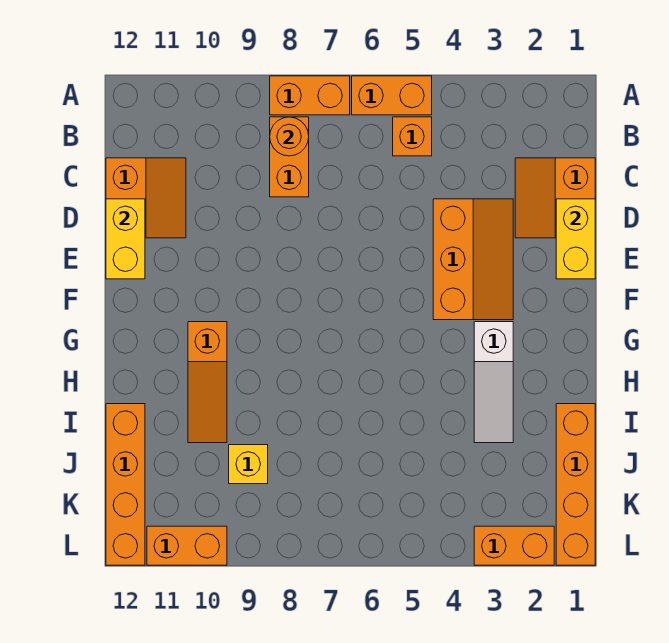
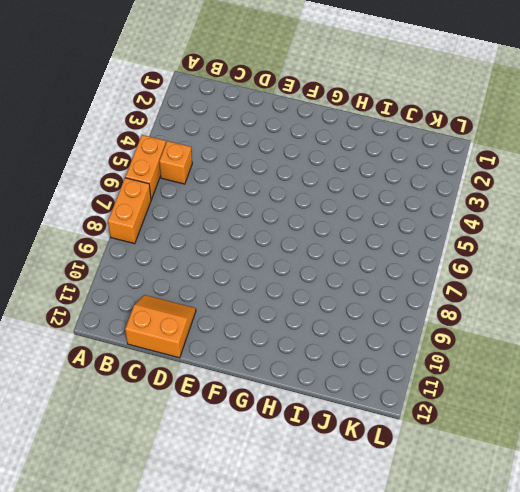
none -> orange 1x2 brick [270,117,309,197]
none -> orange 2x2 slope [515,158,595,238]
none -> orange 2x3 slope [433,199,513,320]

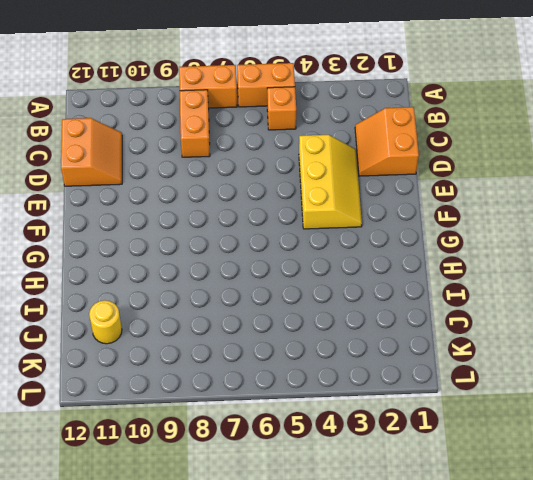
yellow 2x3 slope [299,135,362,229] -> orange 2x3 slope [433,199,513,320]
yellow 1x1 round brick [89,300,122,344] -> none
none -> white 1x3 slope [474,322,513,443]
none -> orange 1x3 slope [188,322,227,443]
none -> orange 1x4 brick [556,404,595,565]

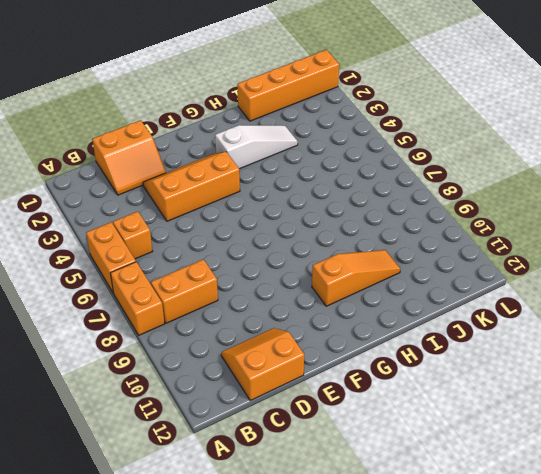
none -> orange 1x4 brick [106,404,145,565]
none -> yellow 1x1 brick [229,445,268,484]
none -> orange 1x2 brick [474,526,554,565]

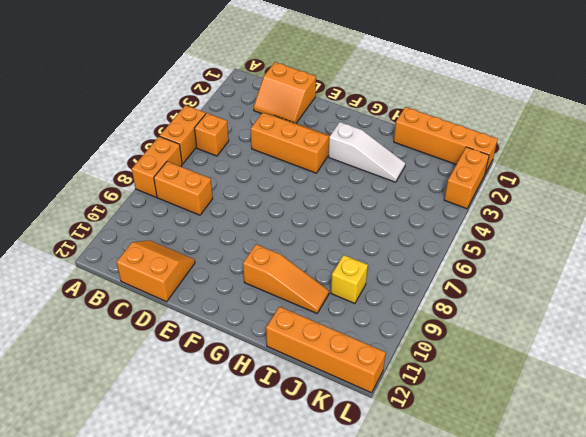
none -> orange 1x2 brick [147,526,227,565]
none -> orange 1x1 round brick [270,117,309,156]
none -> yellow 1x2 brick [556,199,595,279]

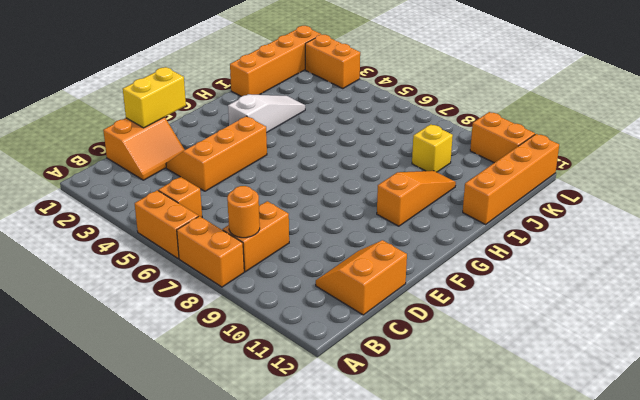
none -> yellow 1x2 brick [106,199,145,279]

